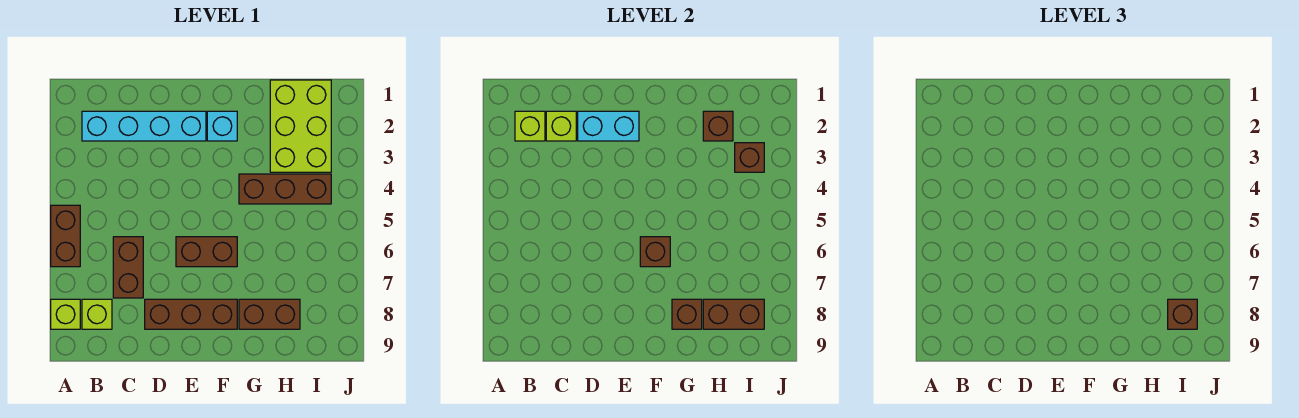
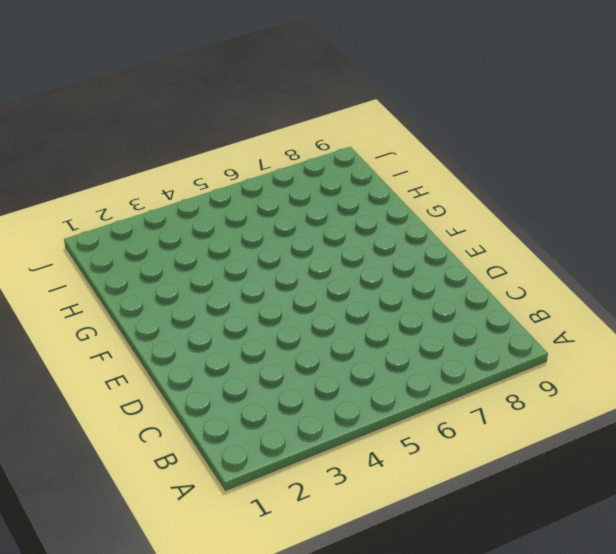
none -> brown 1x2 brick [51,205,80,267]
none -> lime 1x1 brick [51,299,80,329]
none -> cyan 1x4 brick [82,111,206,141]

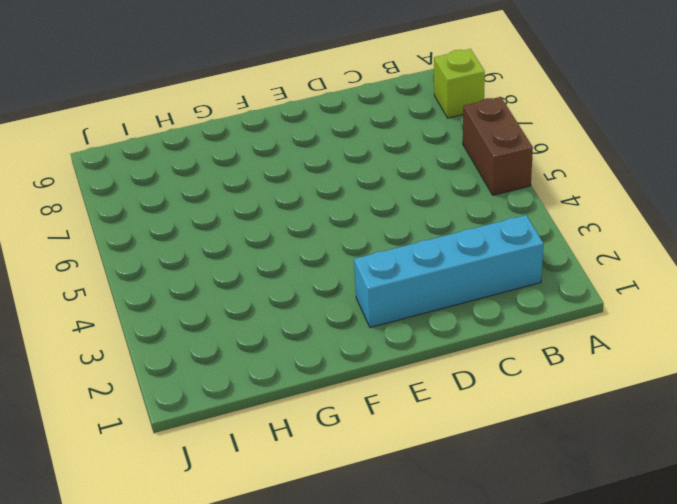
none -> lime 1x1 brick [82,299,112,329]
none -> brown 1x2 brick [113,237,143,298]
none -> brown 1x3 brick [145,299,237,329]

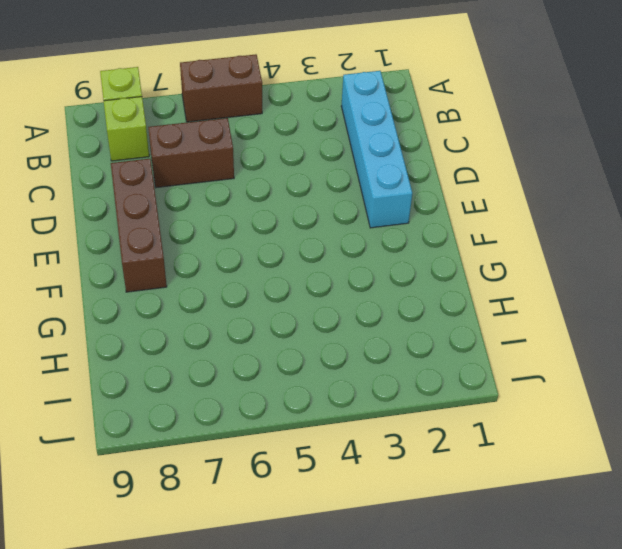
none -> brown 1x2 brick [176,237,237,267]
none -> cyan 1x1 brick [207,111,237,141]
none -> brown 1x3 brick [239,174,331,204]

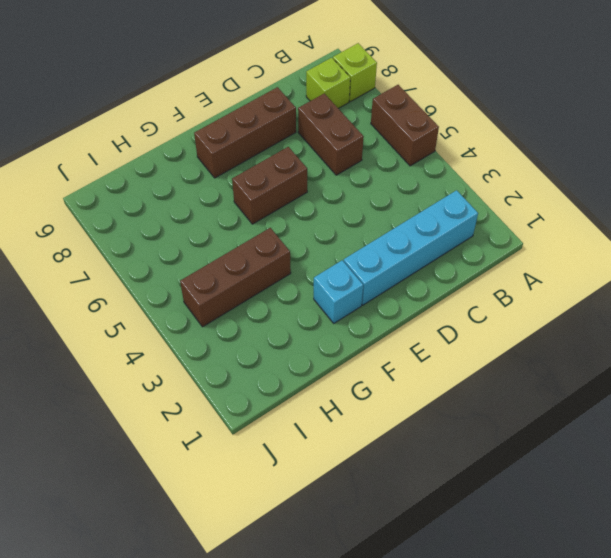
none -> brown 1x2 brick [239,299,300,329]
none -> lime 2x3 brick [270,80,331,172]
none -> lime 1x1 brick [515,111,545,141]

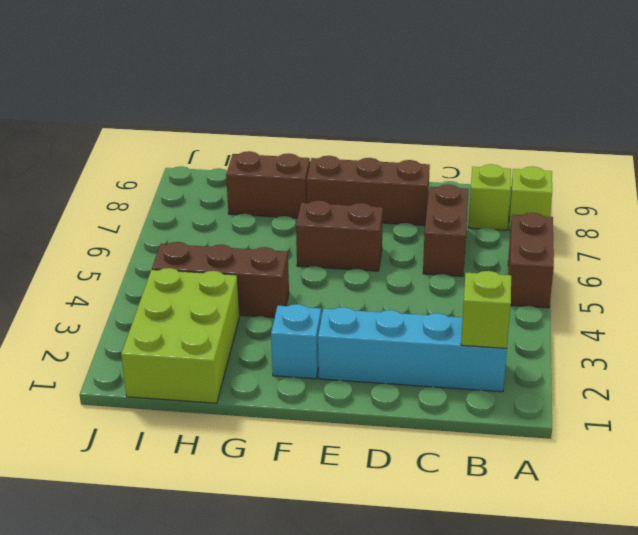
none -> lime 1x1 brick [546,111,576,141]
none -> cyan 1x2 brick [578,111,639,141]
none -> brown 1x1 brick [640,237,670,267]

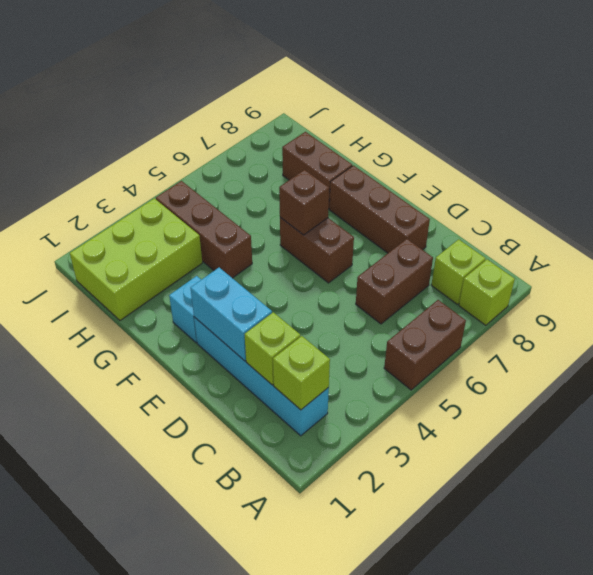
none -> brown 1x1 brick [672,299,702,329]
none -> brown 1x1 brick [703,111,733,141]
none -> brown 1x2 brick [703,299,764,329]

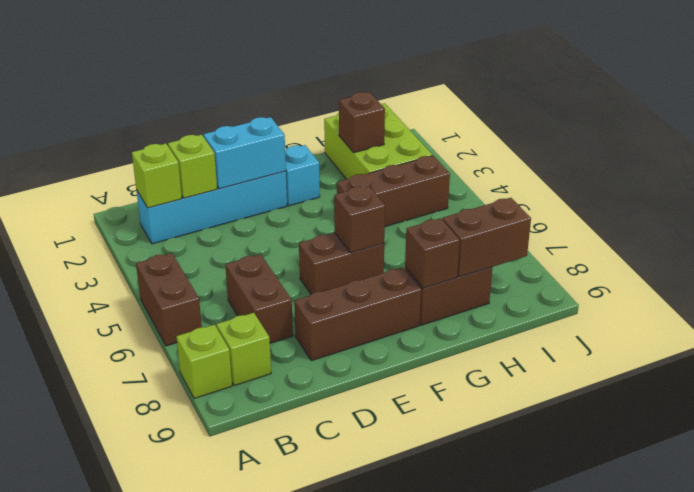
none -> brown 1x1 brick [735,143,764,172]
none -> brown 1x1 brick [1168,299,1197,329]

